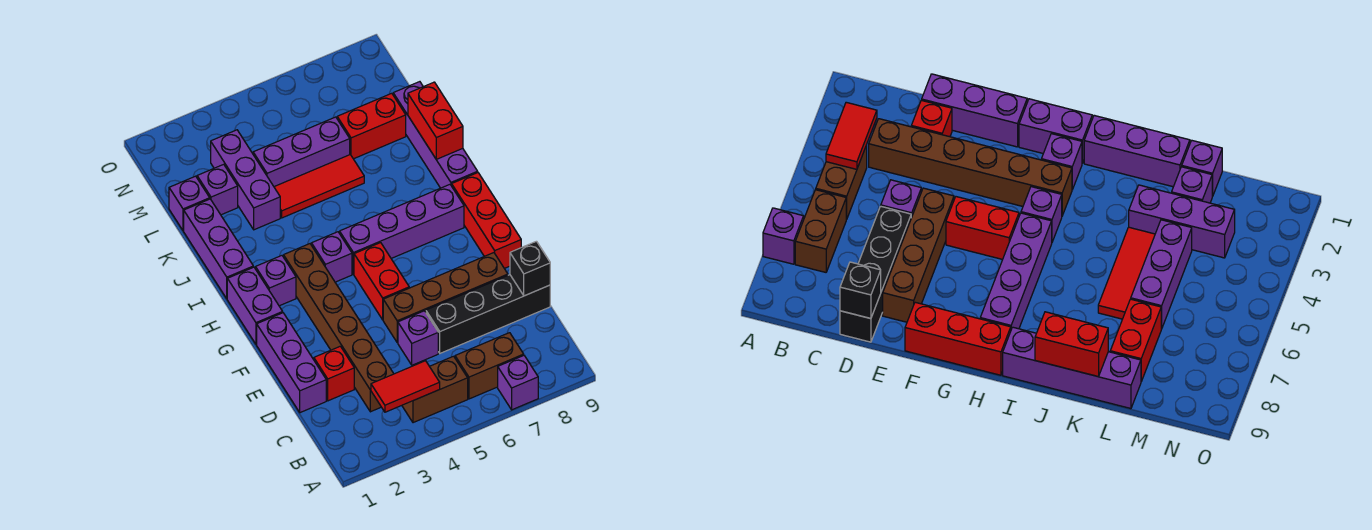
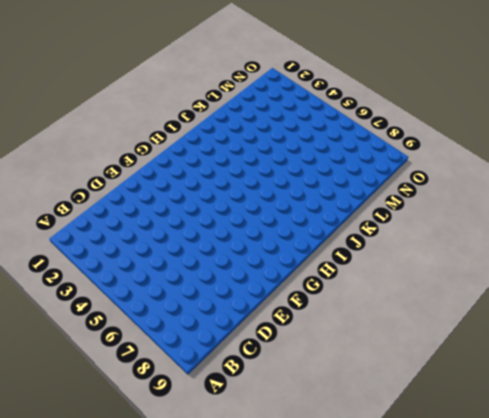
none -> purple 1x1 brick [498,356,538,410]
none -> brown 1x2 brick [402,356,468,423]
none -> brown 1x2 brick [455,333,524,399]

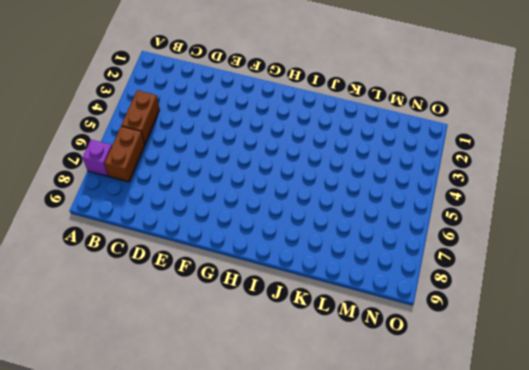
none -> brown 1x6 brick [284,244,394,412]
none -> purple 1x3 brick [257,313,326,413]
none -> red 1x1 brick [314,346,354,401]

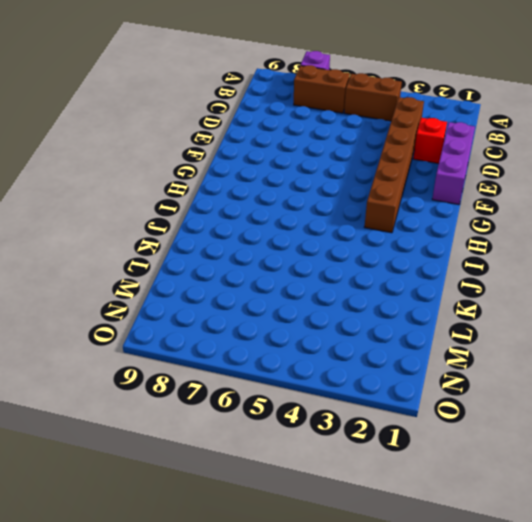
none -> purple 1x1 brick [398,311,438,365]
none -> black 1x4 brick [426,275,550,353]
none -> brown 1x4 brick [383,253,508,342]

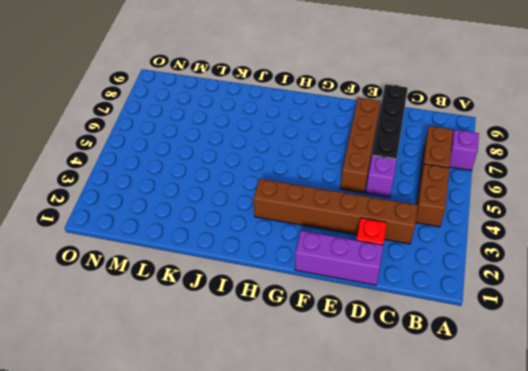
none -> red 1x2 brick [354,243,409,320]
none -> red 1x3 brick [452,173,521,269]
none -> purple 1x2 brick [227,267,283,344]

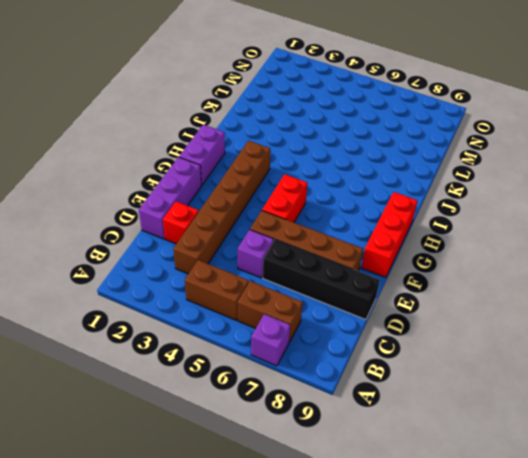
none -> purple 1x1 brick [255,256,296,306]
none -> purple 1x1 brick [312,232,352,282]
none -> purple 1x4 brick [340,185,464,274]

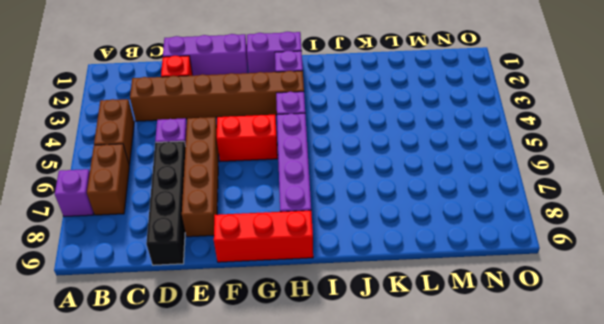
none -> purple 1x3 brick [184,199,253,299]
none -> purple 1x4 brick [393,82,478,188]
none -> purple 1x3 brick [211,130,280,230]

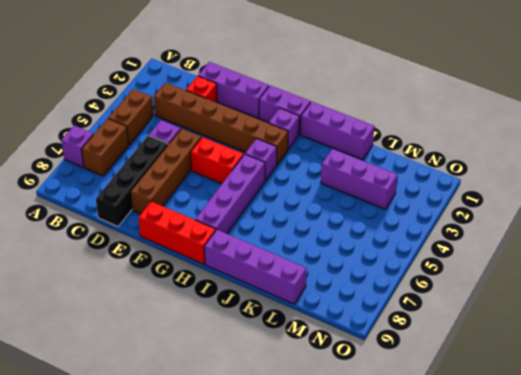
none -> red 1x3 tile [274,155,364,218]
none -> purple 1x1 brick [169,176,210,231]
none -> purple 1x1 brick [197,164,238,215]

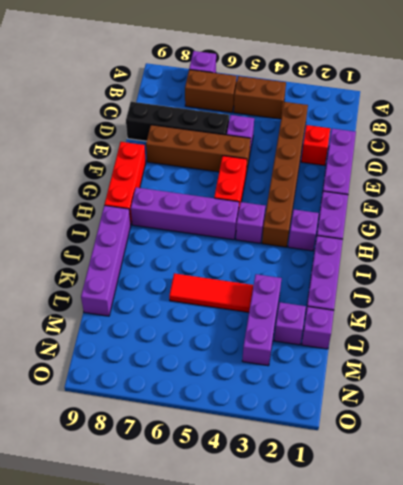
none -> purple 1x3 brick [253,117,350,187]
none -> red 1x2 brick [337,93,406,159]
none -> red 1x2 tile [371,361,440,412]

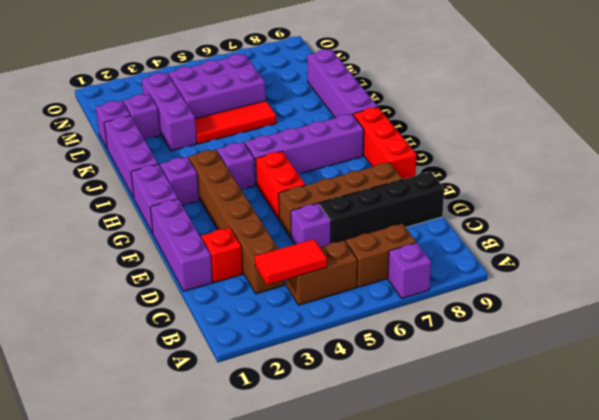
purple 2x3 brick [168,54,266,119] -> purple 1x3 brick [253,117,350,187]
none -> red 1x2 brick [337,93,406,159]
none -> black 1x1 brick [510,241,550,296]
none -> red 1x2 brick [408,82,463,159]

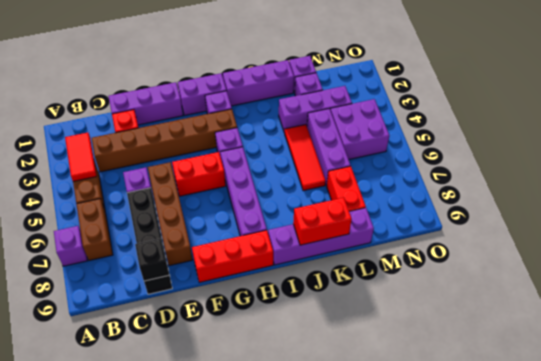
purple 2x2 brick [331,99,389,160] -> none

